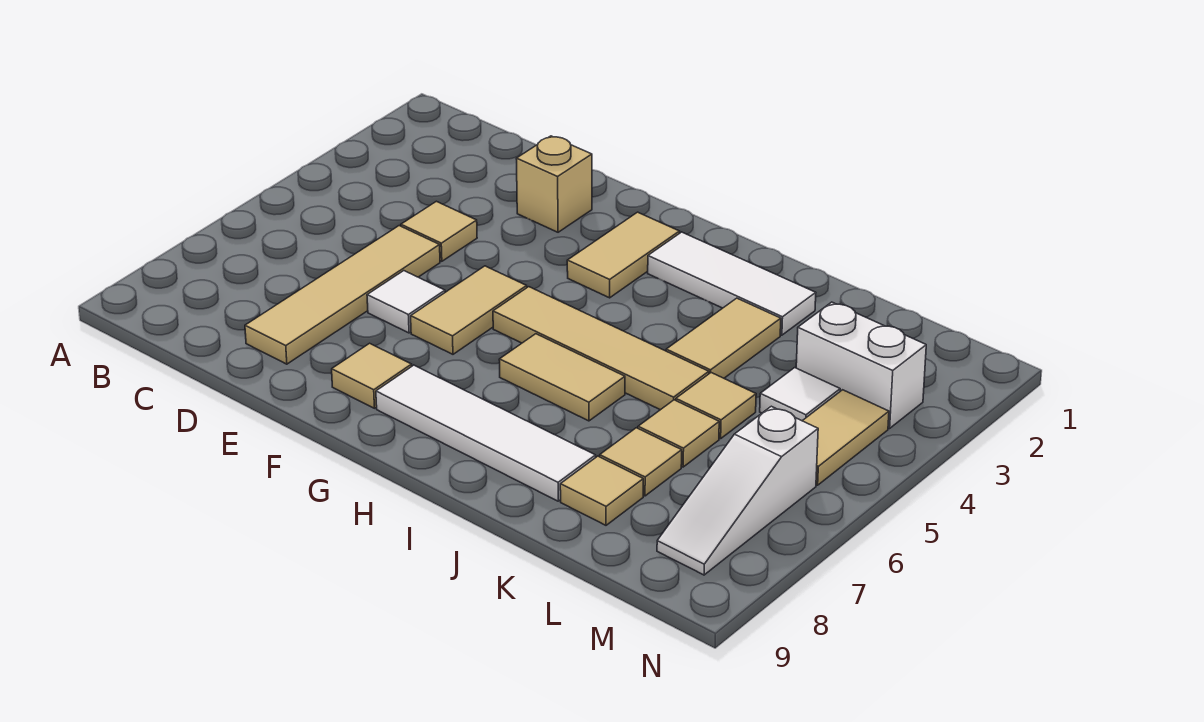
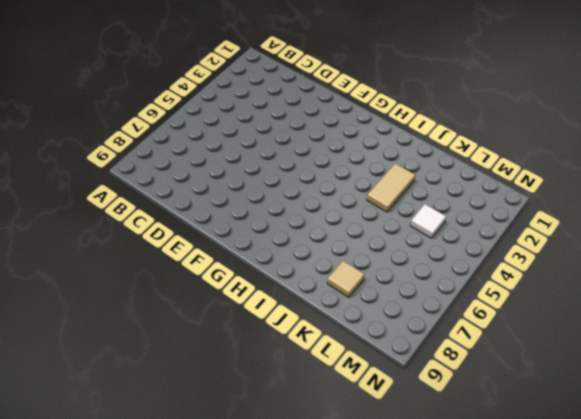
none -> tan 1x1 tile [401,201,477,261]
none -> tan 1x4 tile [245,226,440,364]
none -> tan 1x1 brick [516,136,592,232]

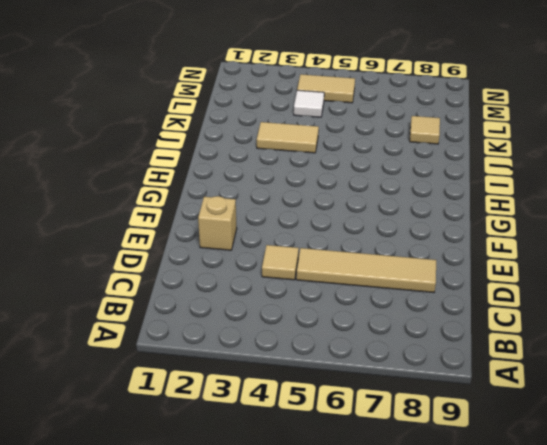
none -> white 1x1 tile [367,271,445,333]
none -> tan 1x2 tile [411,266,527,354]
none -> tan 1x1 tile [332,343,412,408]

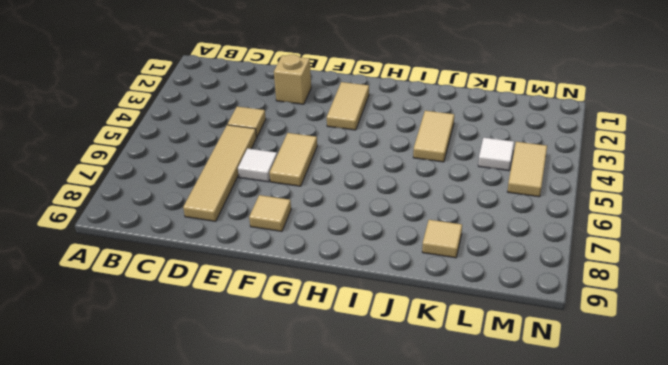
none -> tan 1x4 tile [493,287,709,410]
none -> white 1x4 tile [376,365,596,501]
none -> white 1x3 tile [648,232,816,335]

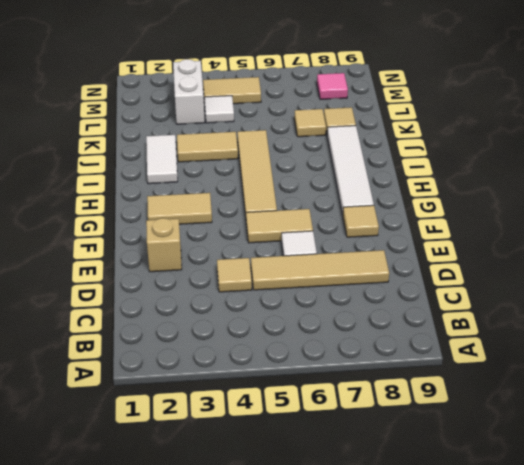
white 1x2 tile [146,135,178,184] -> white 1x3 tile [648,232,816,335]
pink 1x1 tile [317,73,348,99] -> white 1x3 slope [657,406,818,575]
none -> tan 1x2 tile [499,334,625,421]
none -> tan 1x1 tile [676,373,756,439]
none -> tan 1x1 tile [638,400,719,467]

